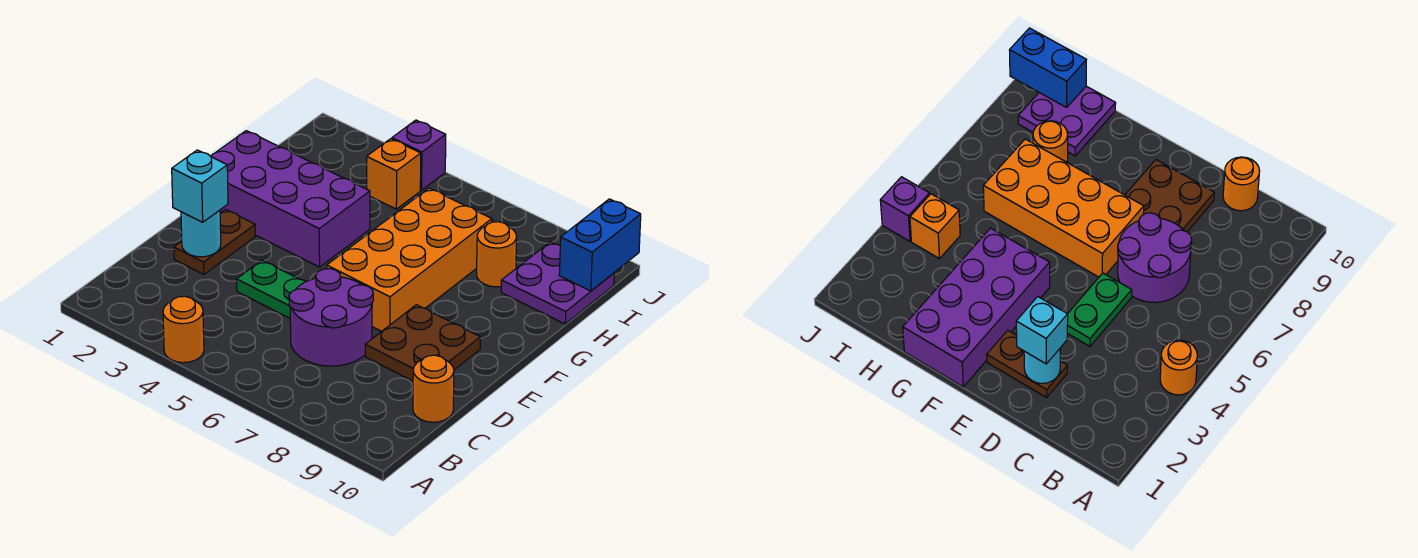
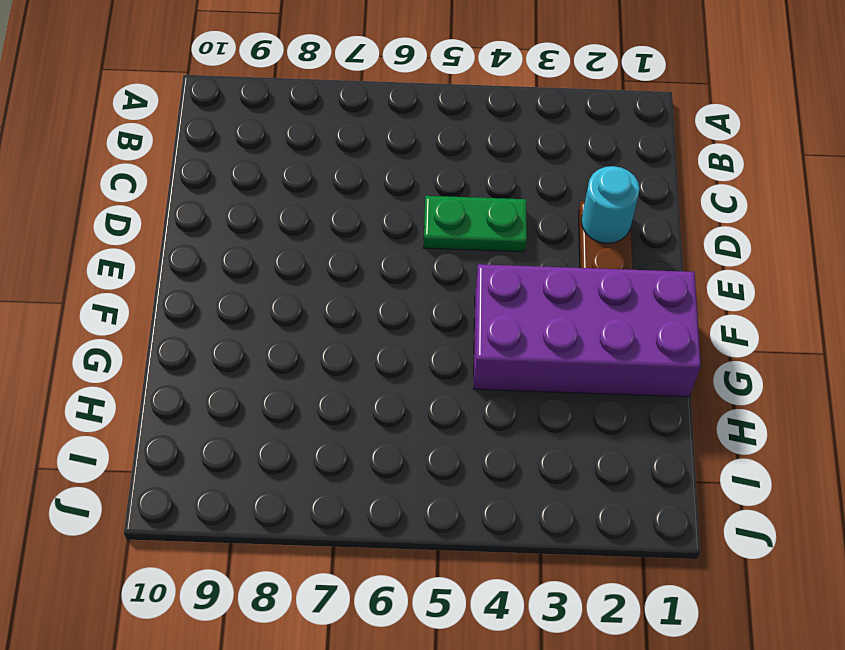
none -> orange 1x1 round brick [163,296,204,363]
none -> purple 2x2 round brick [289,269,373,366]
none -> orange 1x1 round brick [413,355,454,422]

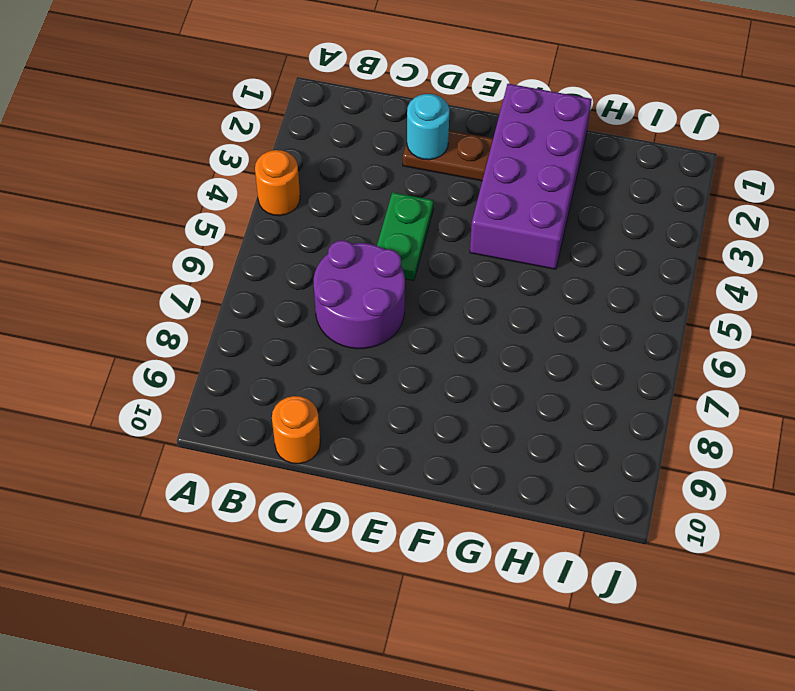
none -> brown 2x2 plate [365,305,480,381]
none -> orange 2x4 brick [327,188,492,331]
none -> orange 1x1 round brick [477,222,517,287]

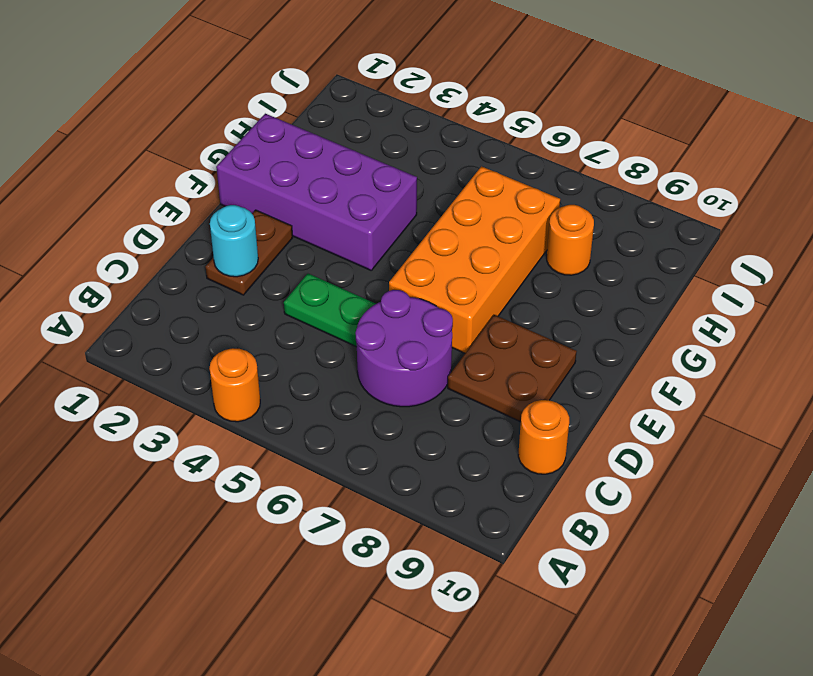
none -> purple 2x2 plate [501,242,614,324]
none -> orange 1x1 brick [367,139,421,209]
none -> purple 1x1 brick [392,120,446,190]

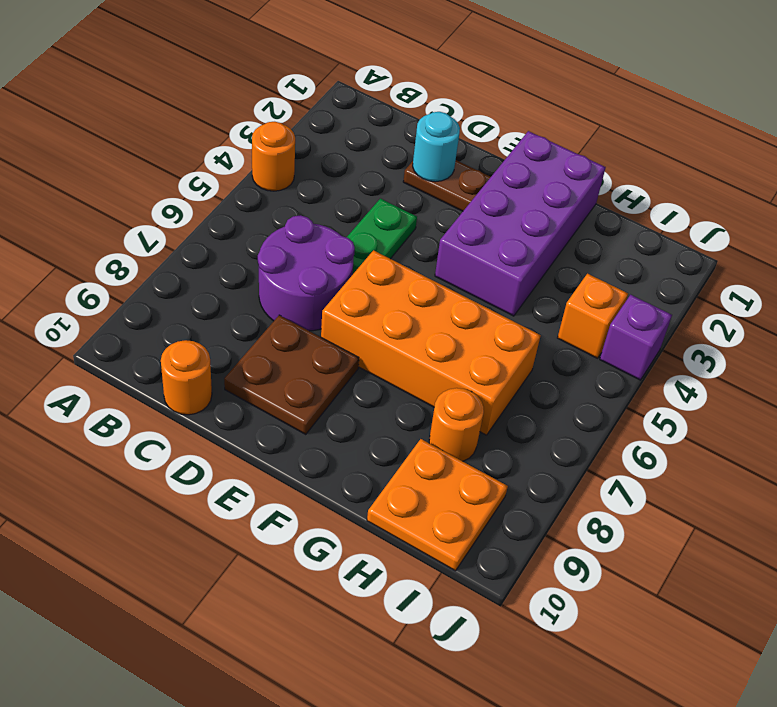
orange 2x2 plate [367,439,508,571] -> purple 2x2 plate [501,242,614,324]
none -> blue 1x2 brick [559,199,641,291]
none -> cyan 1x1 brick [172,150,228,222]

